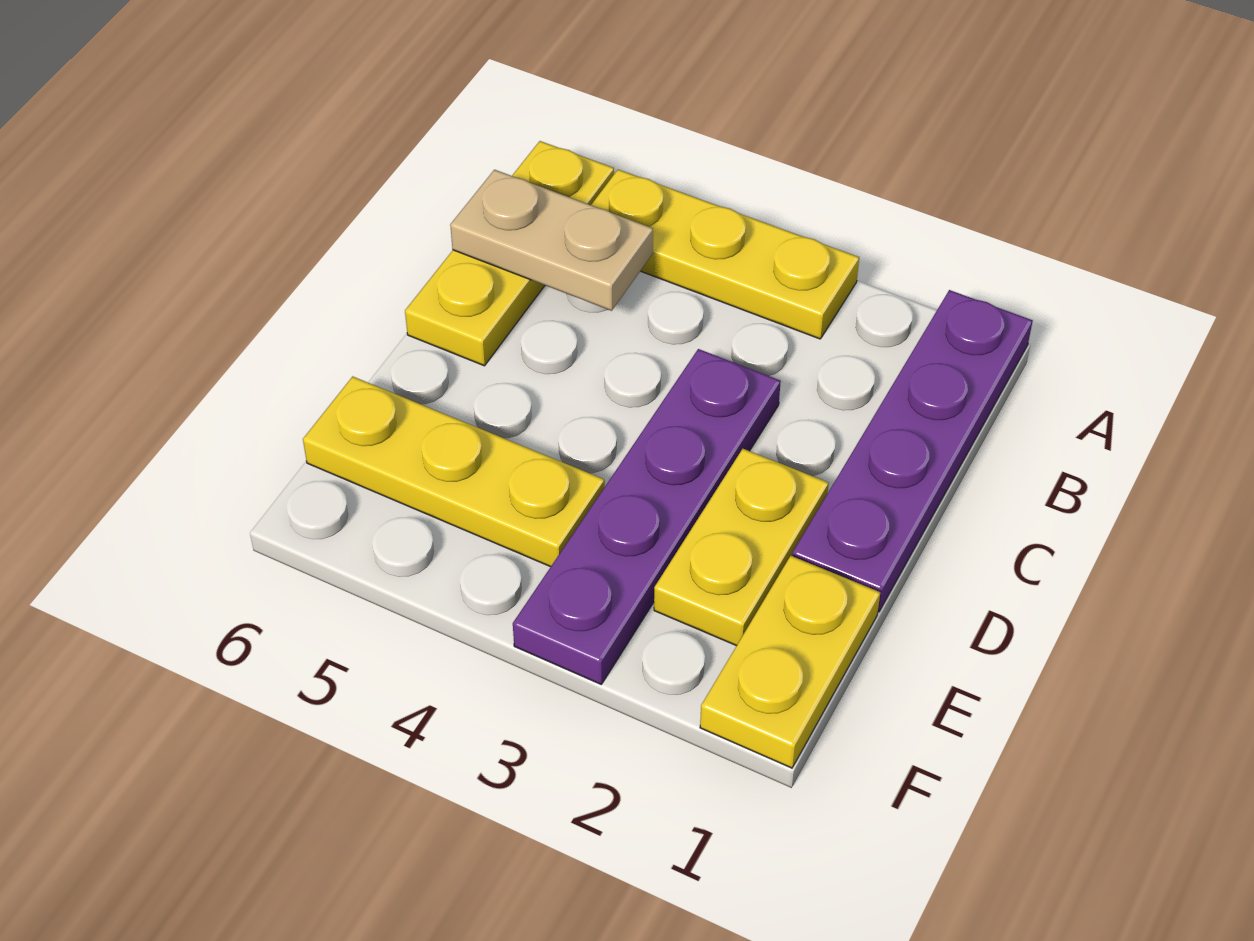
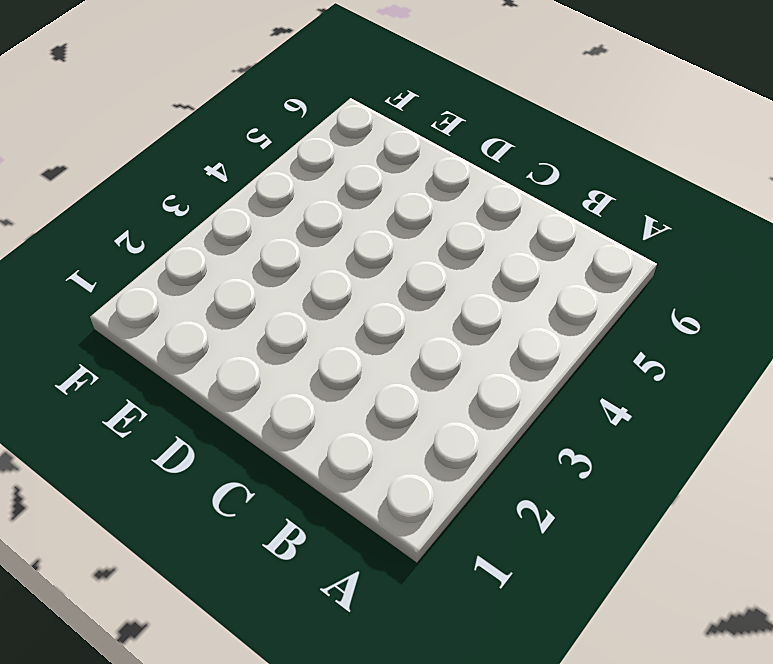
none -> purple 1x4 plate [792,290,1033,612]
none -> yellow 1x3 plate [591,170,859,339]

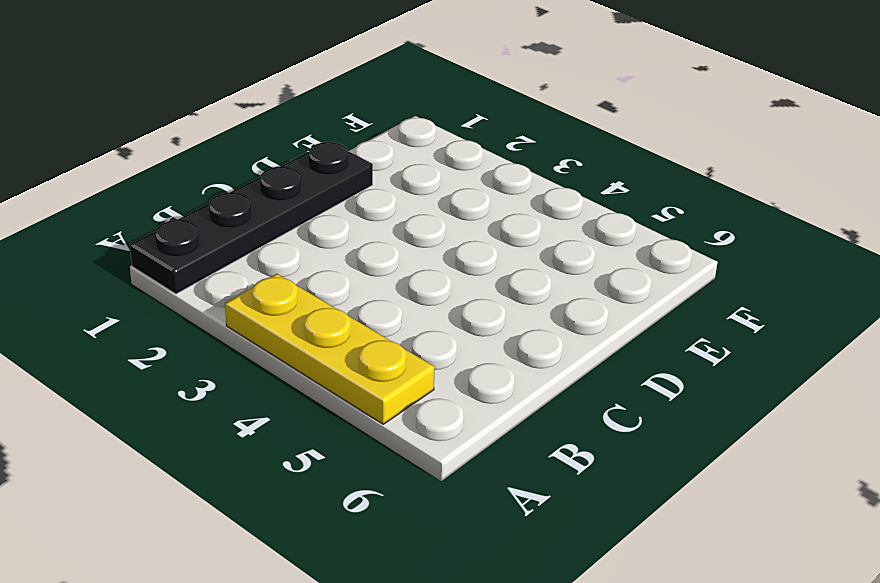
black 1x4 plate [130,141,373,294] -> purple 1x4 plate [792,290,1033,612]
none -> yellow 1x3 plate [405,141,614,366]
none -> purple 1x4 plate [513,349,781,684]

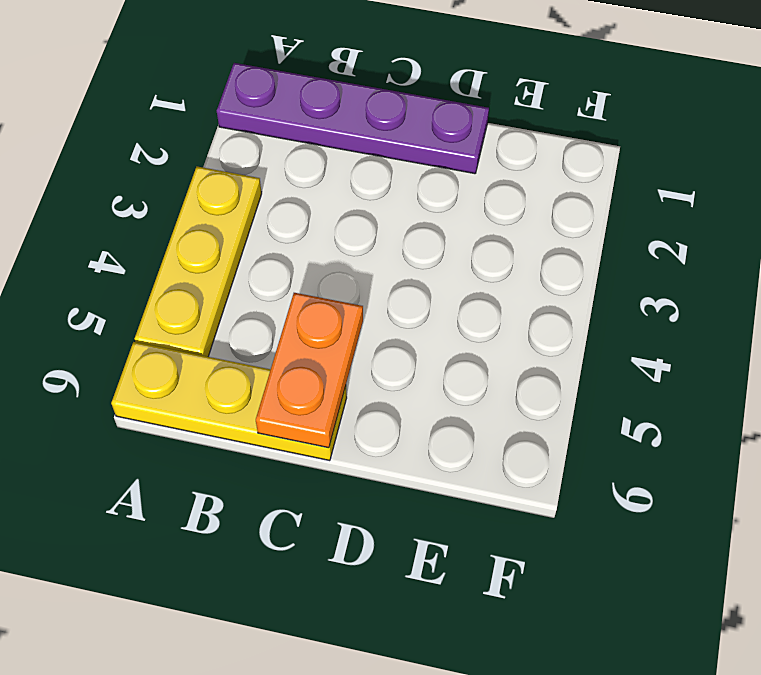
orange 1x2 plate [256,293,363,448] -> none
none -> purple 1x4 plate [513,349,781,684]
none -> yellow 1x2 plate [654,449,829,646]

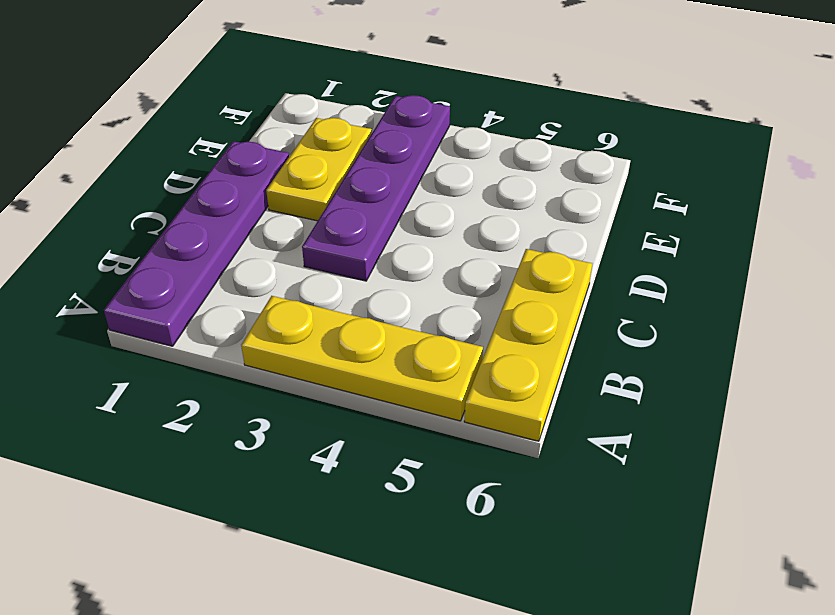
none -> yellow 1x2 plate [700,556,880,768]
none -> yellow 1x3 plate [303,376,605,567]

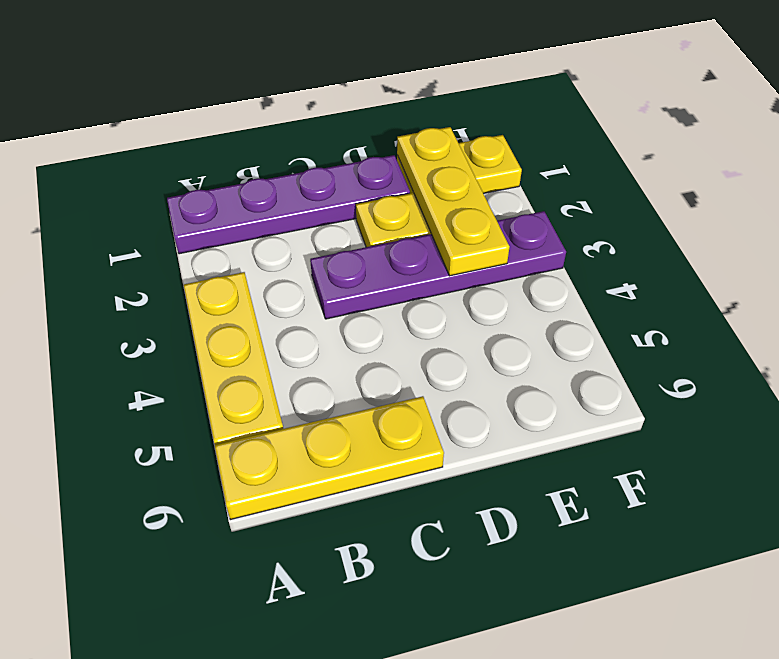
yellow 1x3 plate [397,127,509,276] -> yellow 1x3 plate moved to [303,376,605,567]
none -> tan 1x2 plate [450,170,653,311]

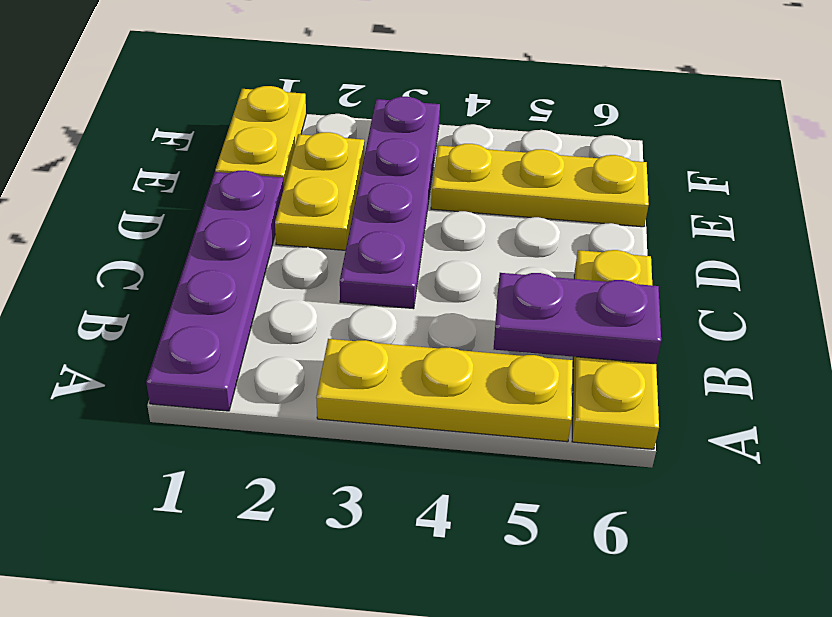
purple 1x2 plate [494,273,661,364] -> tan 1x2 plate [450,170,653,311]

